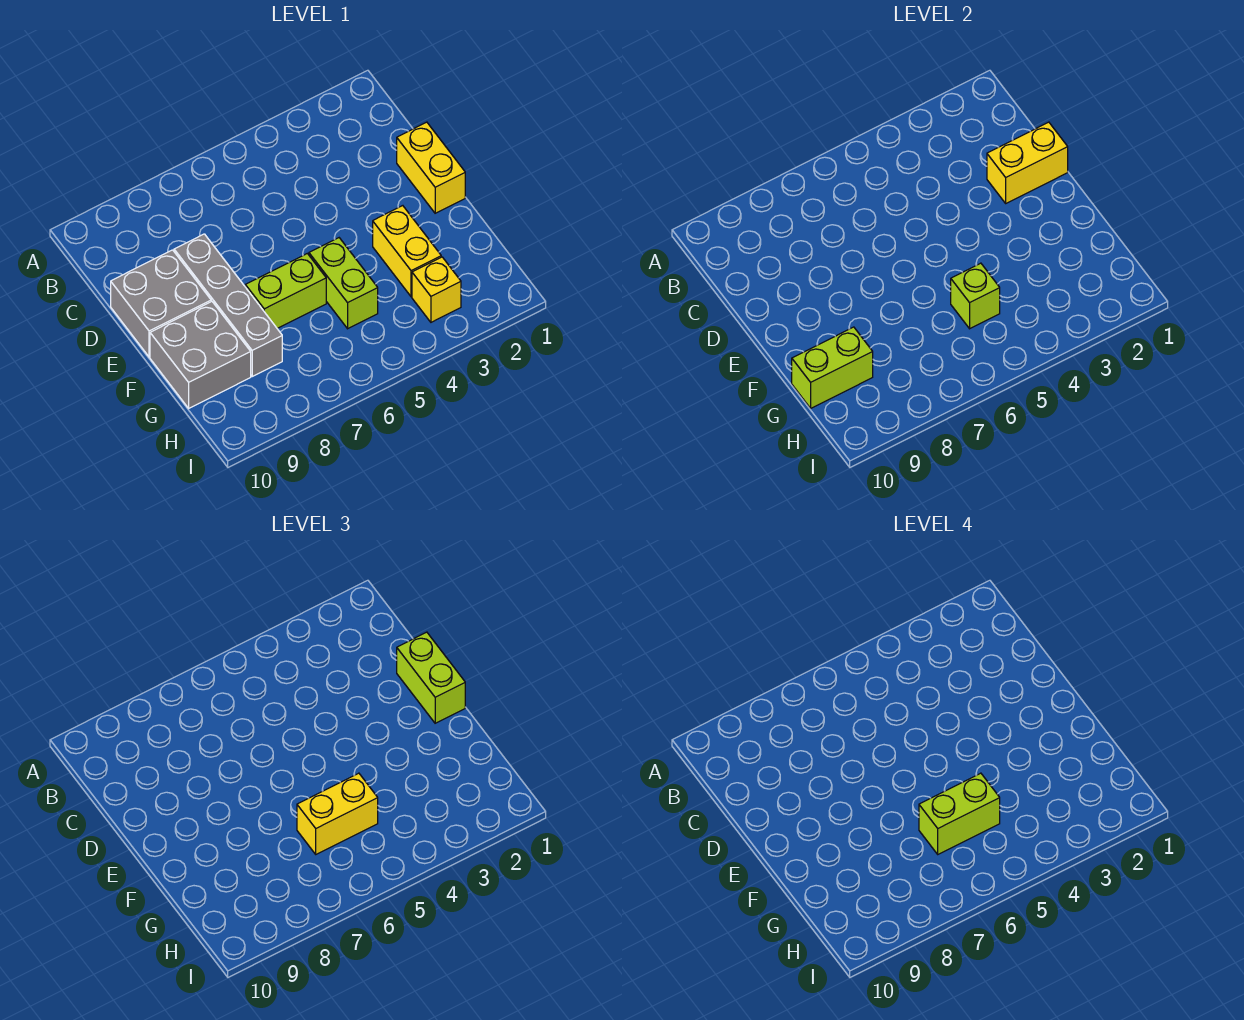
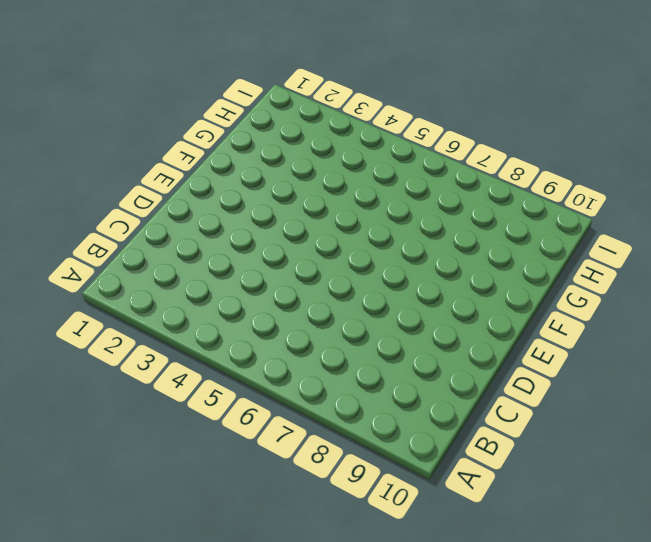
none -> yellow 1x2 brick [397,122,465,213]
none -> grey 1x4 brick [174,234,282,376]
none -> grey 2x2 brick [111,250,211,357]

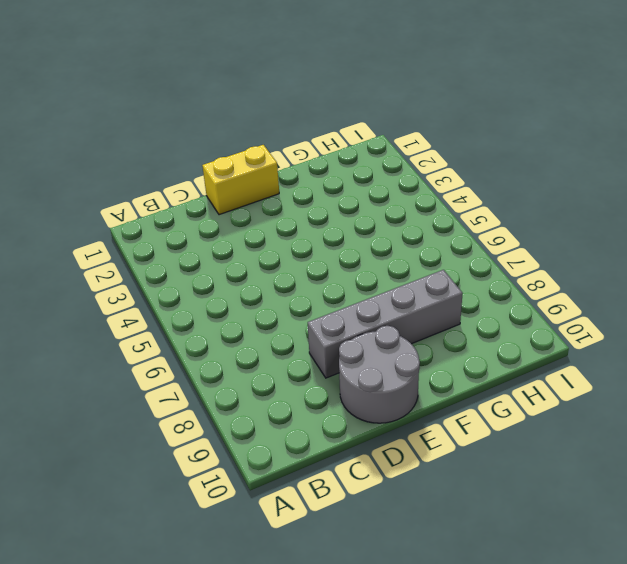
grey 2x2 round brick [339,326,420,423] -> grey 2x2 brick [111,250,211,357]
none -> yellow 1x2 brick [373,206,441,297]
none -> lime 1x2 brick [309,238,378,329]
none -> lime 1x2 brick [245,253,326,328]

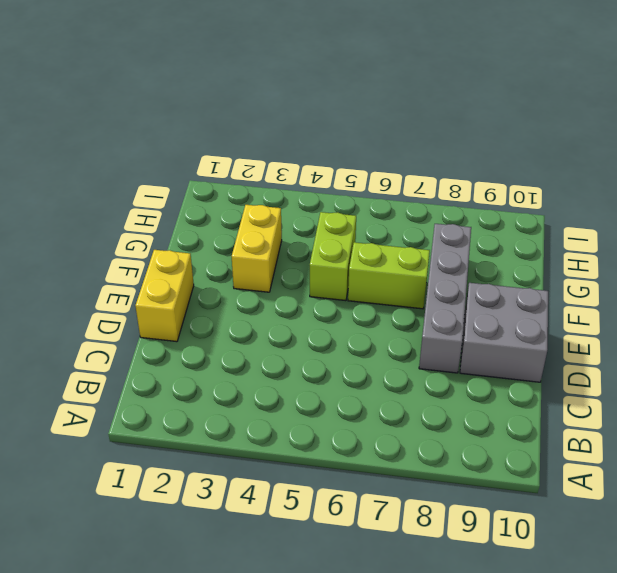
none -> grey 2x2 brick [150,301,251,408]
none -> yellow 1x1 brick [412,257,461,322]
none -> yellow 1x2 brick [987,122,1068,203]

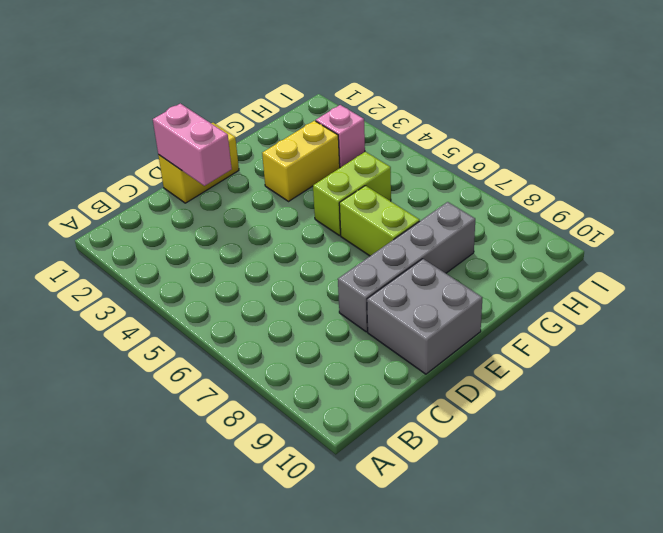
pink 1x2 brick [153,104,232,186] -> yellow 1x2 brick [987,122,1068,203]
pink 1x1 brick [316,105,365,168] -> yellow 1x1 brick [412,257,461,322]
none -> grey 2x2 brick [150,301,251,408]
none -> lime 1x1 brick [951,263,1000,329]
none -> lime 1x2 brick [792,327,873,408]

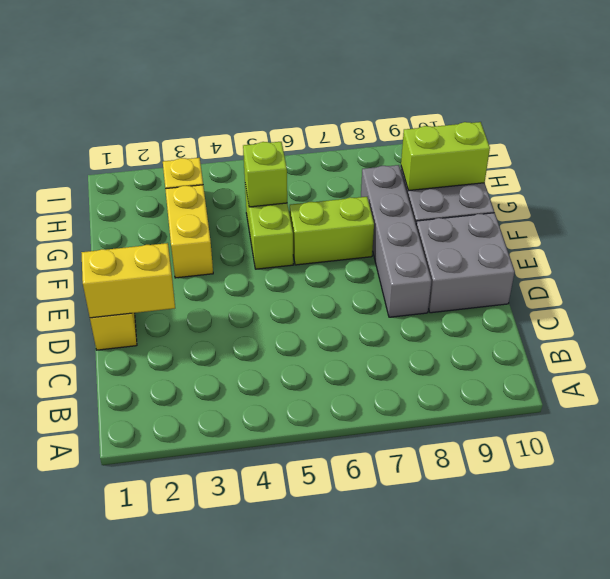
none -> lime 1x2 brick [397,632,465,723]
none -> yellow 1x2 brick [297,773,378,854]
none -> lime 1x2 brick [919,773,1000,854]

